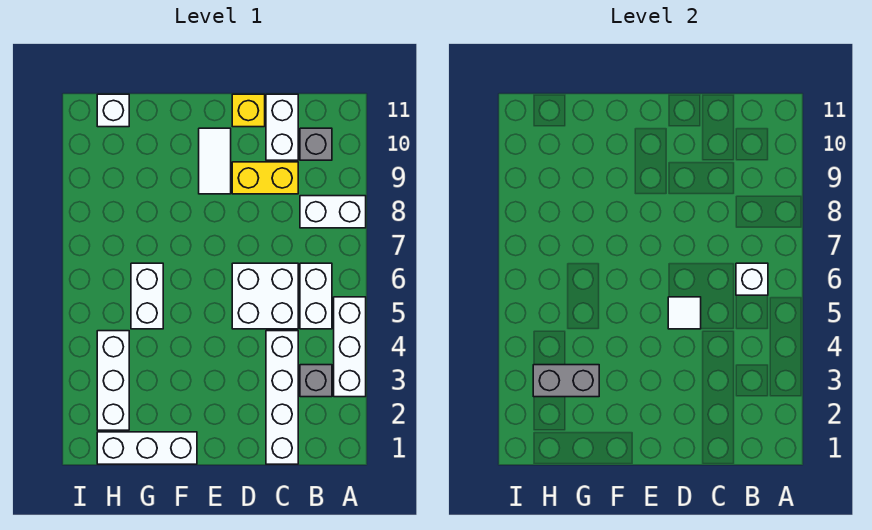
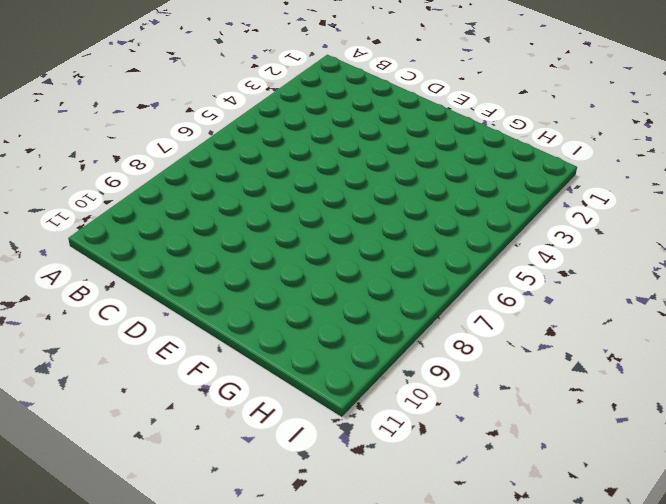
none -> white 1x3 brick [334,297,366,397]
none -> white 1x2 brick [300,196,366,228]
none -> grey 1x1 brick [300,365,332,397]

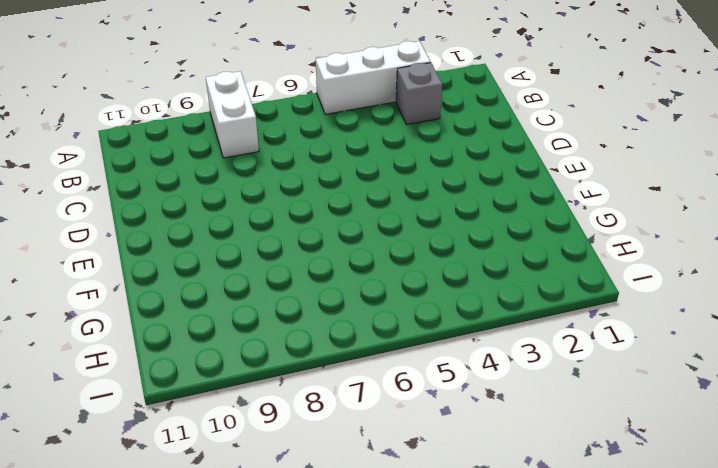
none -> white 1x2 brick [300,263,332,329]
none -> grey 1x1 brick [300,128,332,160]
none -> white 1x4 brick [266,331,298,464]

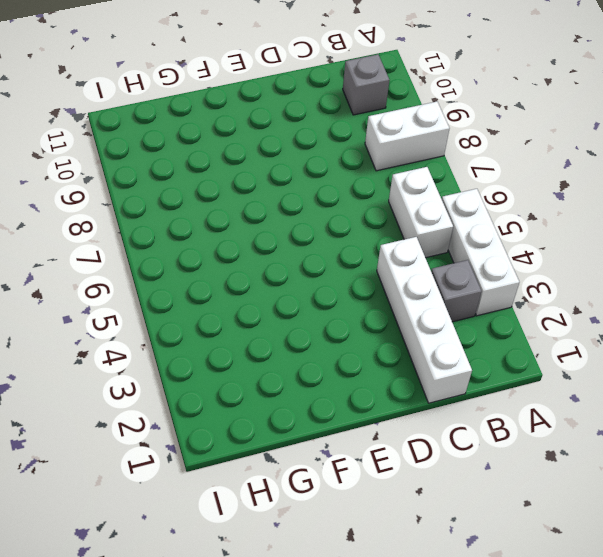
none -> white 2x2 brick [232,263,298,329]
none -> yellow 1x2 brick [232,162,298,194]
none -> white 1x2 brick [266,94,298,160]

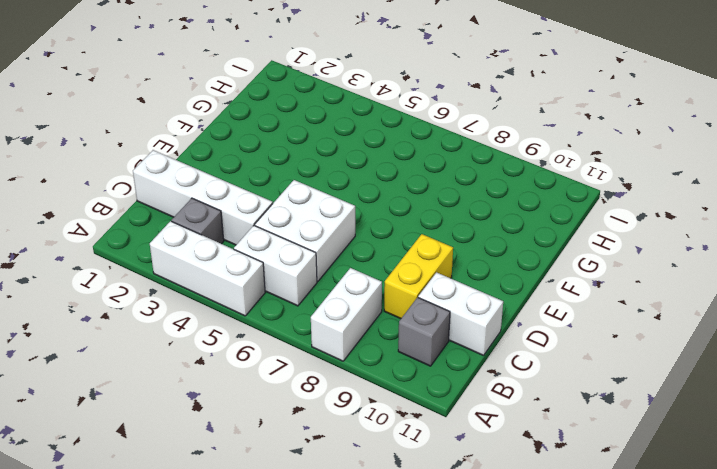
none -> yellow 1x1 brick [232,94,265,127]
none -> white 1x2 tile [199,128,231,194]
none -> white 1x3 brick [97,432,197,464]

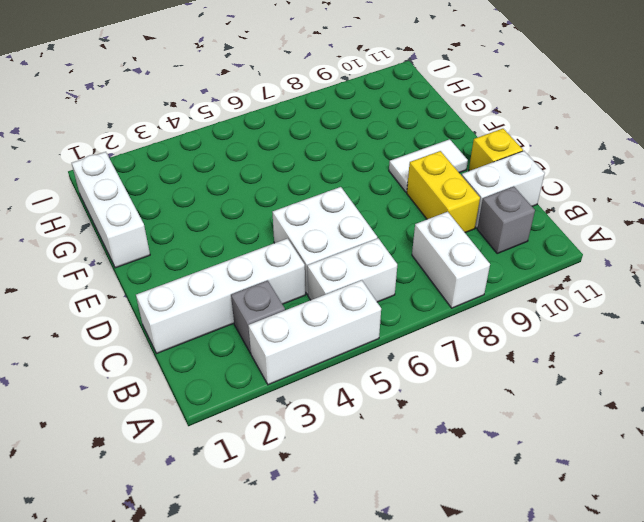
none -> white 1x2 brick [131,263,163,329]
none -> white 1x3 brick [97,331,129,430]
none -> white 1x1 brick [97,94,129,127]

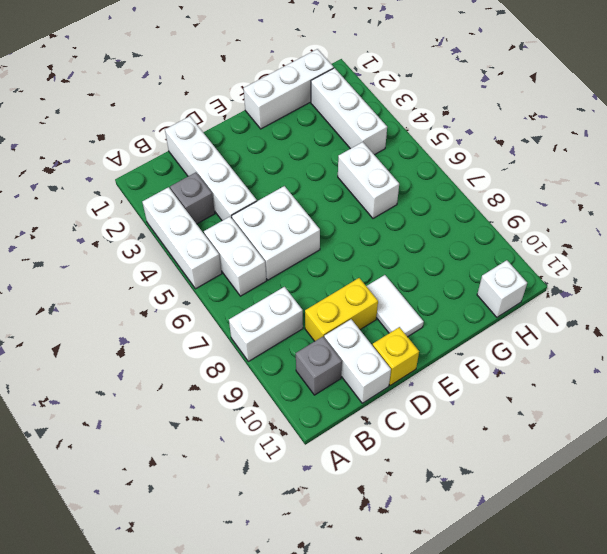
none -> white 1x1 brick [736,263,768,295]
none -> white 1x1 tile [668,297,701,329]
none -> grey 1x2 brick [533,365,599,397]

